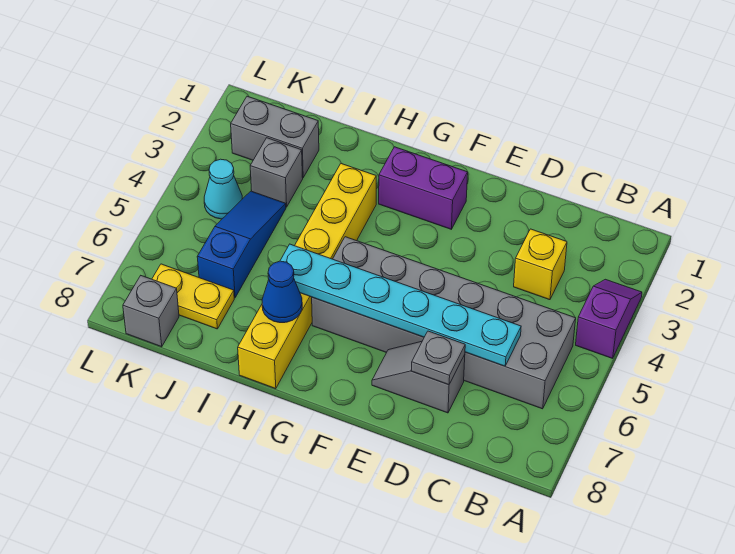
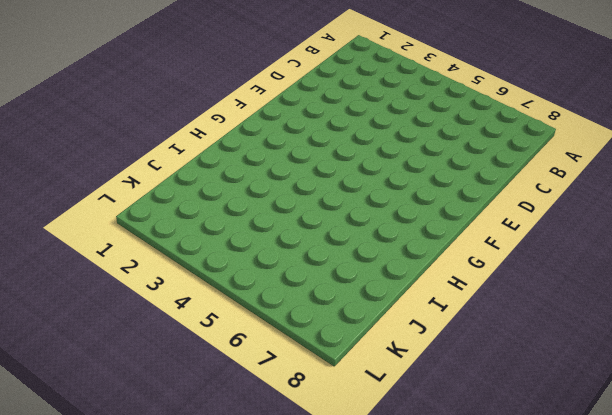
none -> purple 1x2 slope [576,279,642,358]
none -> grey 2x6 brick [312,237,576,409]
none -> yellow 1x1 brick [514,229,567,300]

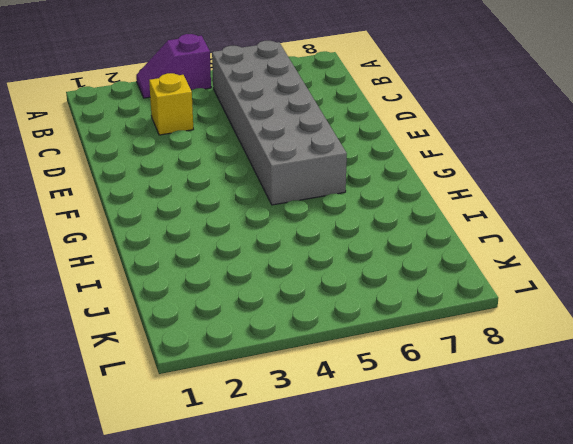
none -> grey 1x2 slope [372,341,465,413]
none -> purple 1x2 brick [379,147,468,229]
none -> yellow 1x6 brick [238,163,376,389]

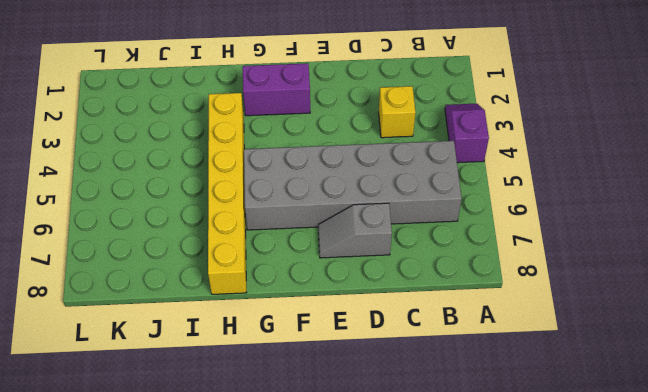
none -> grey 1x2 brick [231,96,319,178]
none -> grey 1x1 brick [250,138,303,207]
none -> blue 1x3 slope [197,191,286,298]

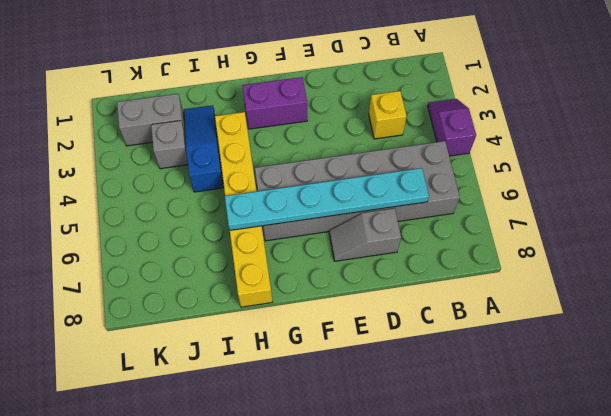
blue 1x3 slope [184,105,224,192] -> blue 1x3 slope moved to [197,191,286,298]
none -> yellow 1x2 plate [152,264,234,329]
none -> cyan 1x1 cone [204,159,242,219]
none -> grey 1x1 brick [123,276,179,347]

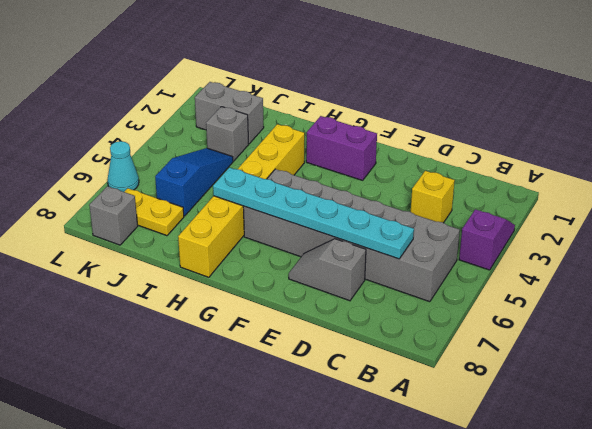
cyan 1x1 cone [107,141,139,192] -> cyan 1x1 cone moved to [204,159,242,219]
none -> grey 1x1 plate [412,331,465,385]
none -> blue 1x1 cone [262,261,302,323]

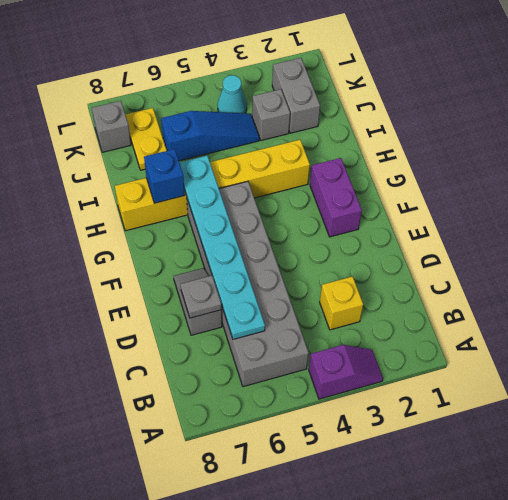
blue 1x1 brick [144,149,185,203] -> blue 1x1 cone [262,261,302,323]

